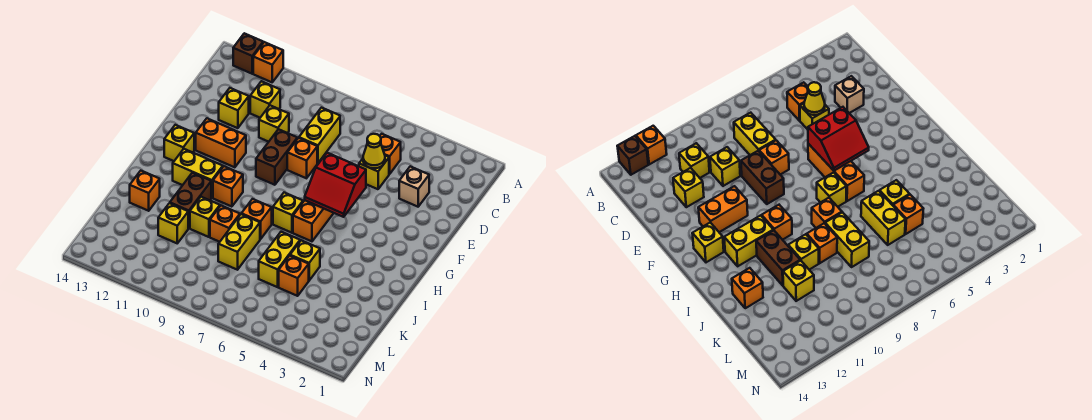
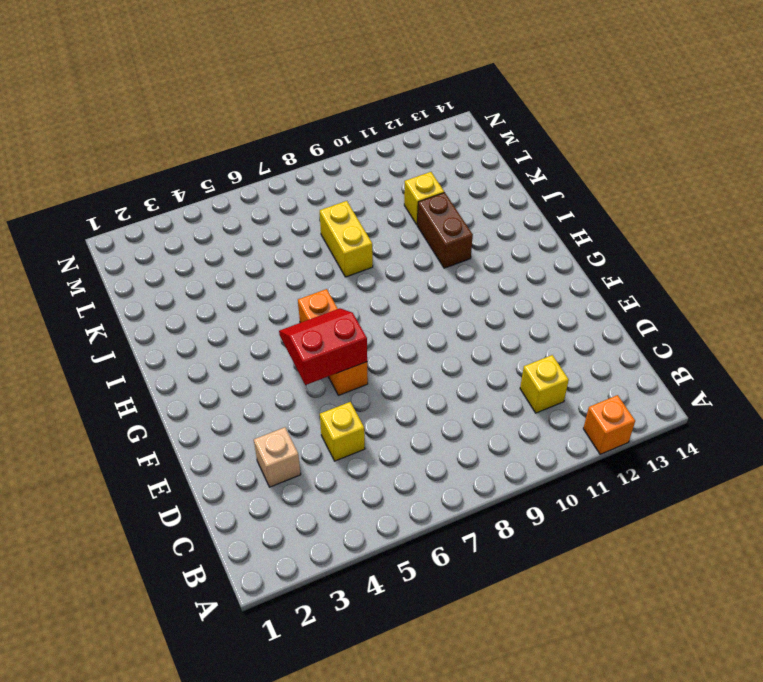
none -> brown 1x1 brick [233,33,263,74]
none -> orange 1x1 brick [380,134,401,174]
none -> yellow 1x2 brick [299,108,340,163]

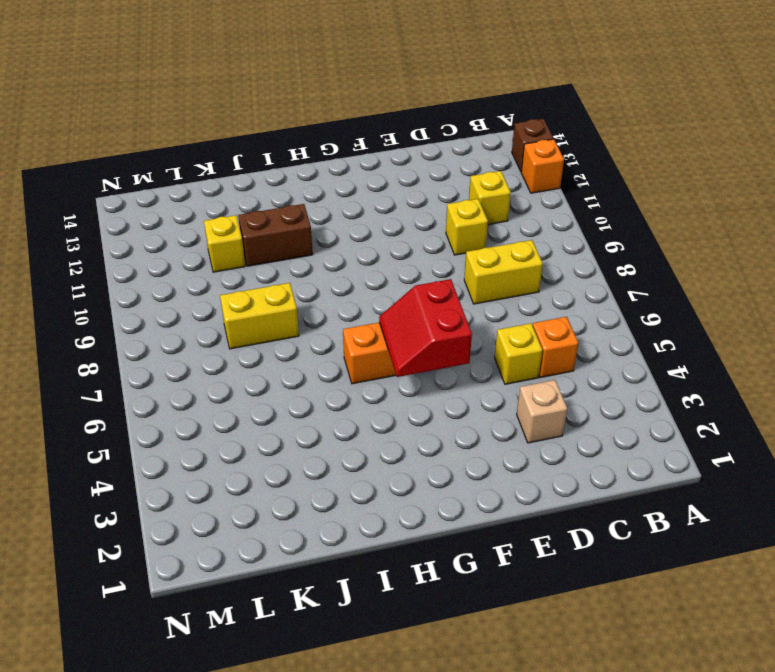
none -> yellow 1x1 brick [219,88,249,128]
none -> orange 1x1 brick [287,138,317,178]
none -> brown 1x2 brick [256,129,297,185]

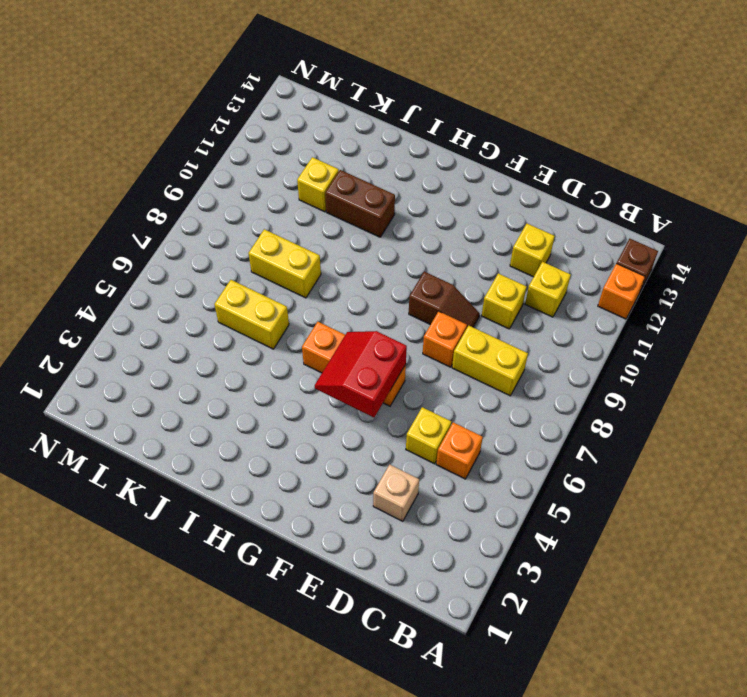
brown 1x2 slope [409,271,480,327] -> brown 1x2 brick [256,129,297,185]
none -> orange 1x2 brick [196,118,246,167]
none -> yellow 1x1 brick [164,125,194,161]
none -> yellow 1x1 brick [273,193,303,233]

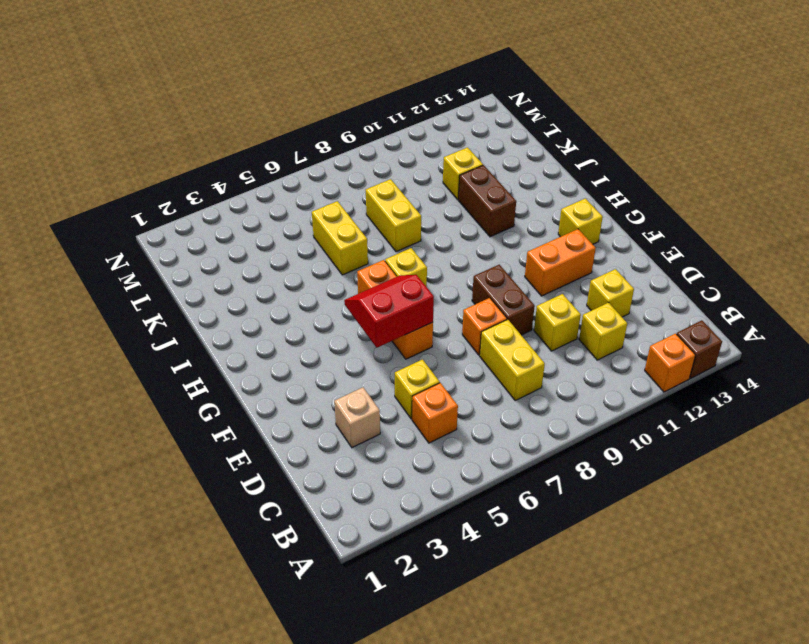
none -> orange 1x1 brick [213,166,243,207]
none -> yellow 1x2 brick [173,149,223,198]
none -> orange 1x1 brick [241,199,272,239]

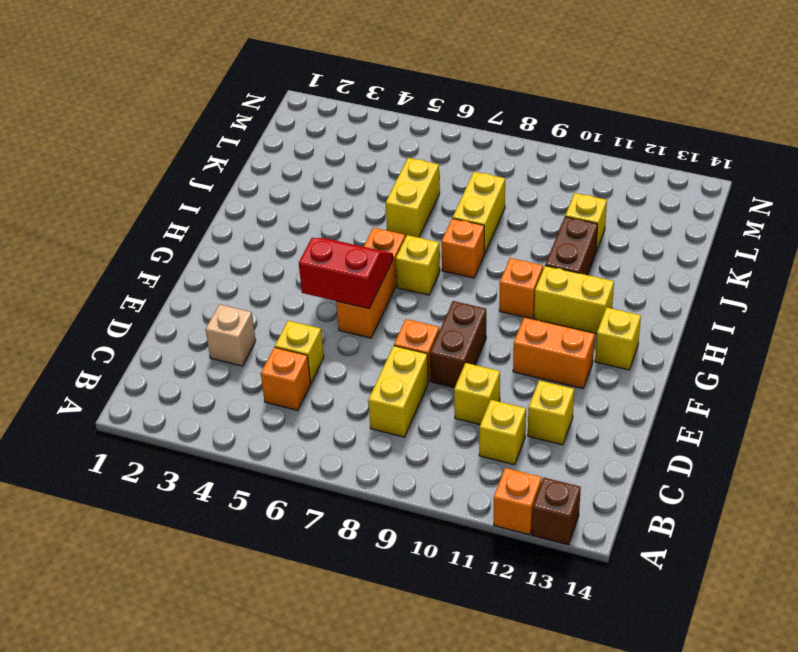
none -> yellow 1x1 brick [290,240,320,280]
none -> orange 1x1 brick [210,206,240,242]
none -> yellow 1x1 brick [190,197,220,237]

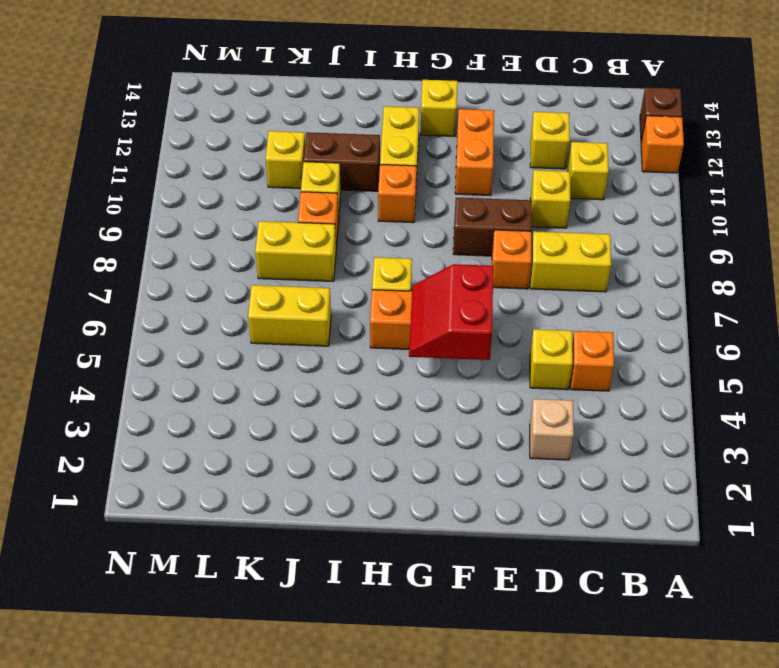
none -> orange 1x1 brick [241,199,272,239]
none -> yellow 1x1 brick [290,240,320,280]
none -> orange 1x1 brick [130,171,160,211]

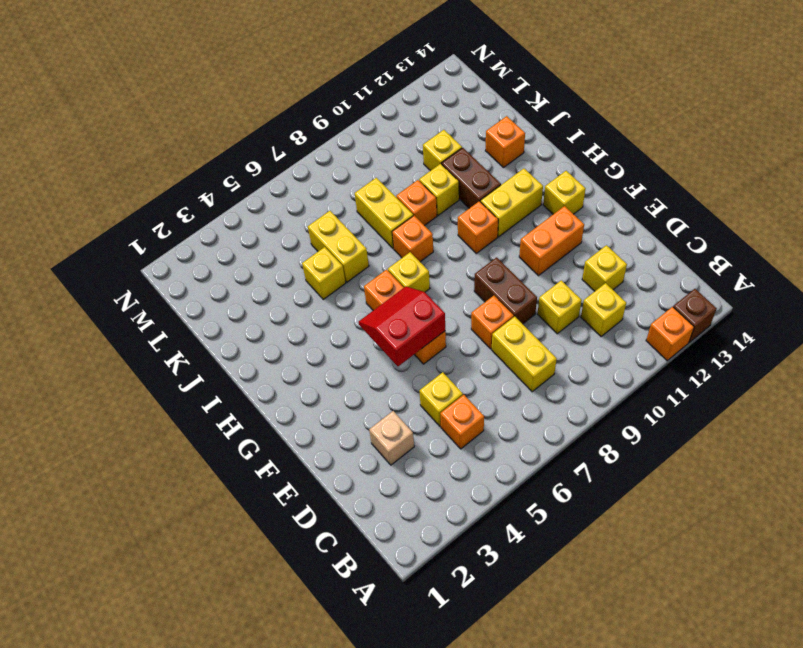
none -> orange 1x1 brick [279,256,309,296]
none -> yellow 1x1 cone [363,134,385,168]

